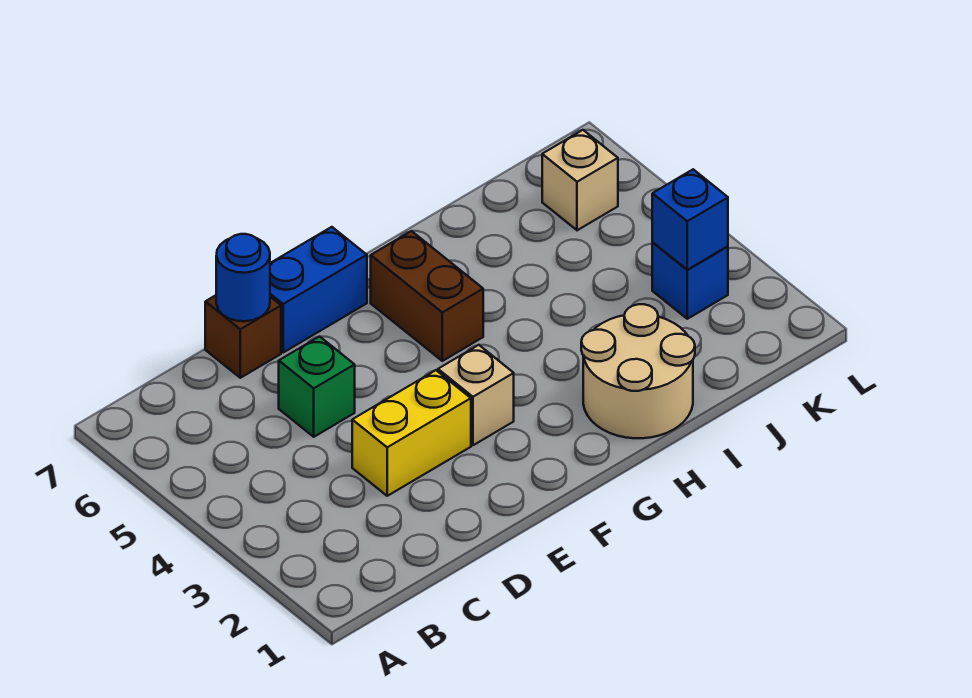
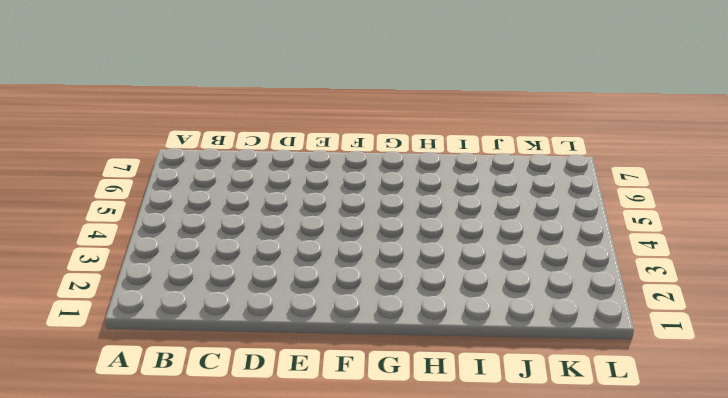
none -> yellow 1x2 brick [352,370,471,496]
none -> green 1x1 brick [279,336,355,437]

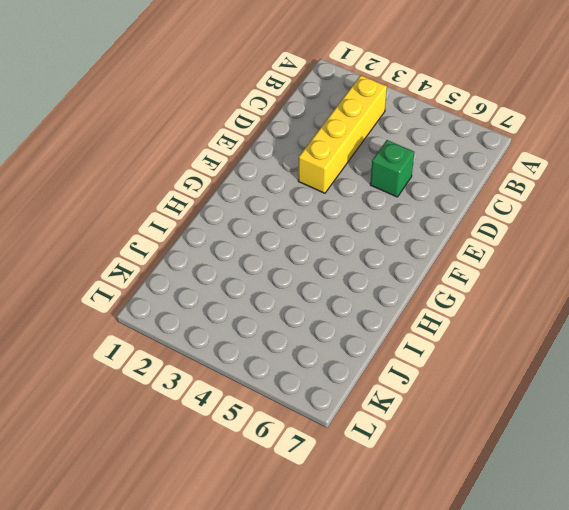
yellow 1x4 brick [298,75,387,193] -> yellow 1x2 brick [352,370,471,496]
none -> brown 1x1 brick [205,295,281,378]
none -> blue 1x2 brick [270,227,367,352]

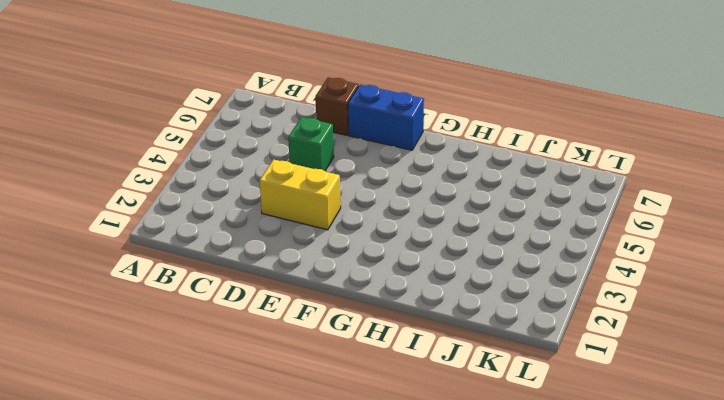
none -> tan 1x1 brick [438,345,514,445]
none -> brown 1x2 brick [371,231,483,361]

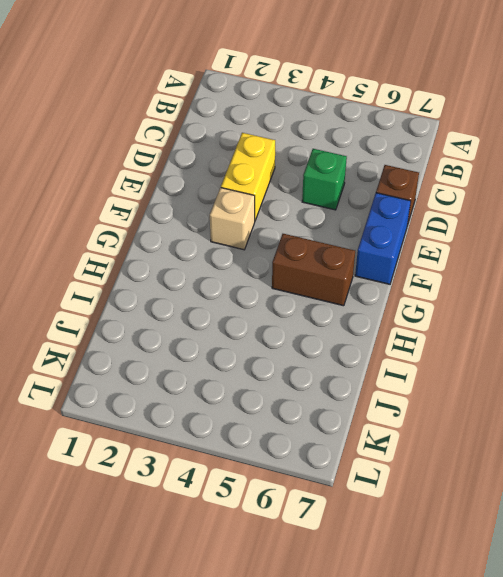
none -> tan 2x2 round brick [581,304,695,438]
none -> blue 1x1 brick [652,243,728,319]

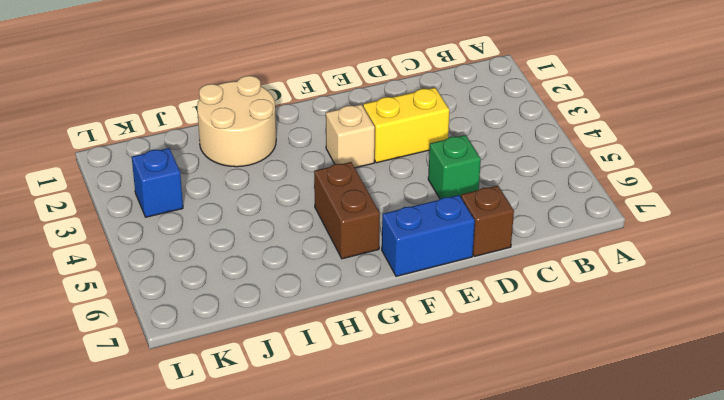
none -> tan 1x1 brick [542,130,618,230]
none -> blue 1x1 round brick [216,234,270,321]

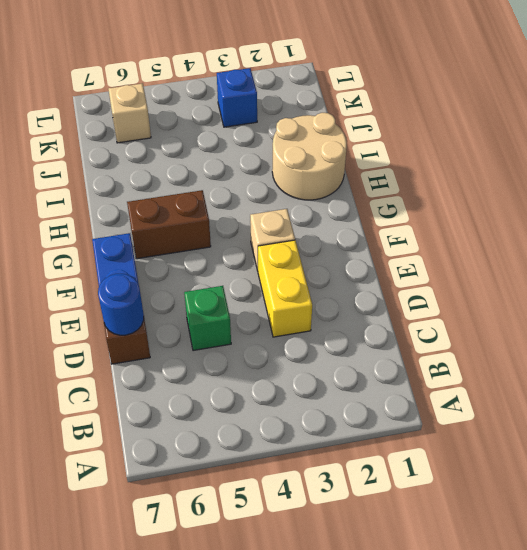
none -> blue 1x1 brick [652,169,728,270]

